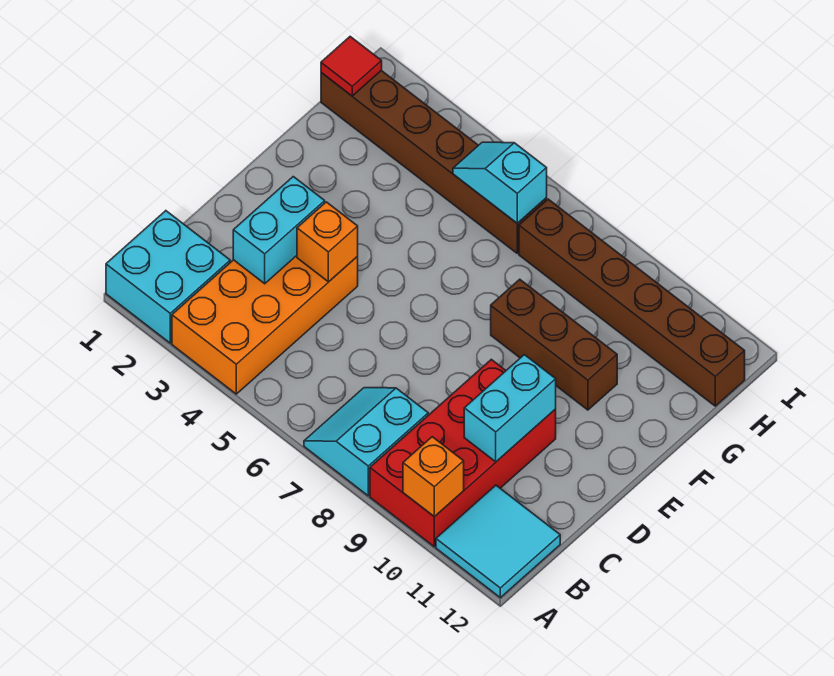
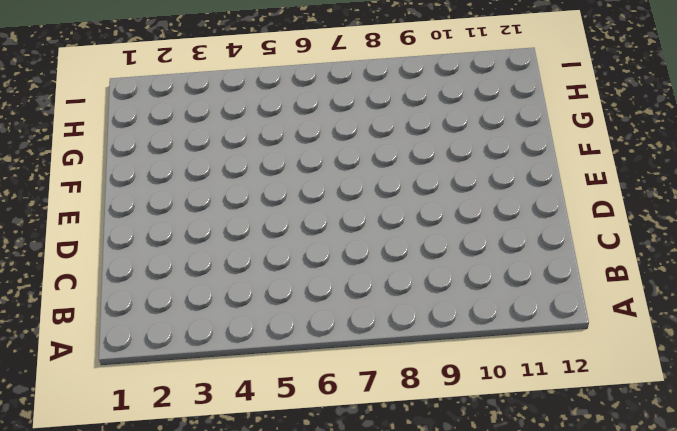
none -> cyan 2x2 brick [106,211,230,343]
none -> orange 2x4 brick [172,256,358,394]
none -> cyan 2x2 slope [304,388,428,496]

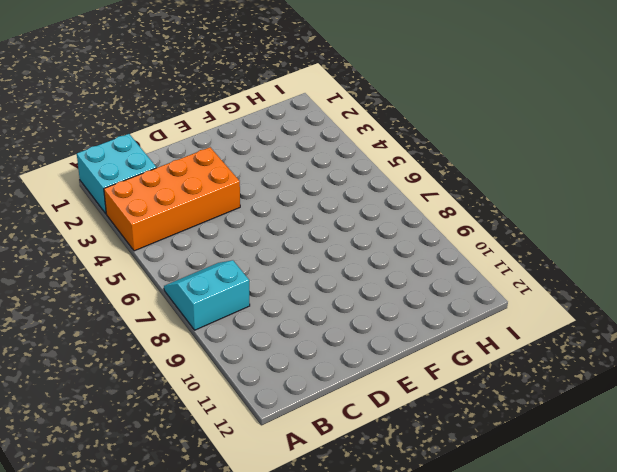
none -> red 2x4 brick [370,359,556,547]
none -> cyan 2x2 tile [436,485,560,598]
none -> brown 1x3 brick [491,279,617,410]

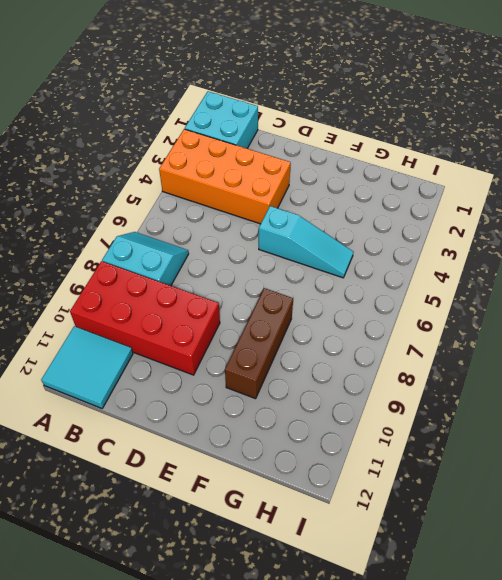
cyan 1x3 slope [259,206,353,278] -> none
none -> brown 1x6 brick [321,71,547,253]
none -> brown 1x6 brick [519,199,745,406]
none -> orange 1x1 brick [403,437,464,517]

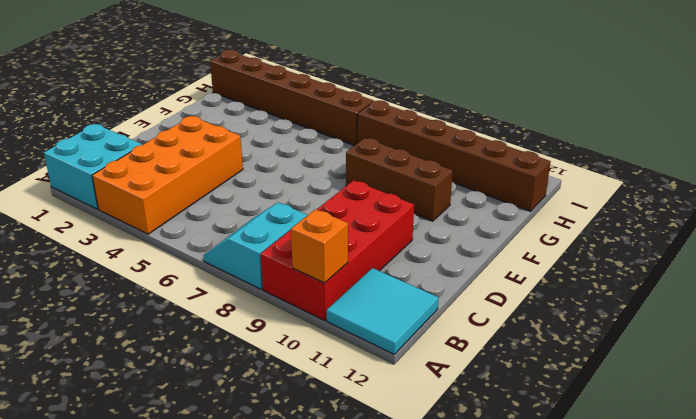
none -> cyan 1x2 brick [233,177,325,284]
none -> cyan 1x2 brick [464,355,556,462]
none -> orange 1x1 brick [297,202,358,282]

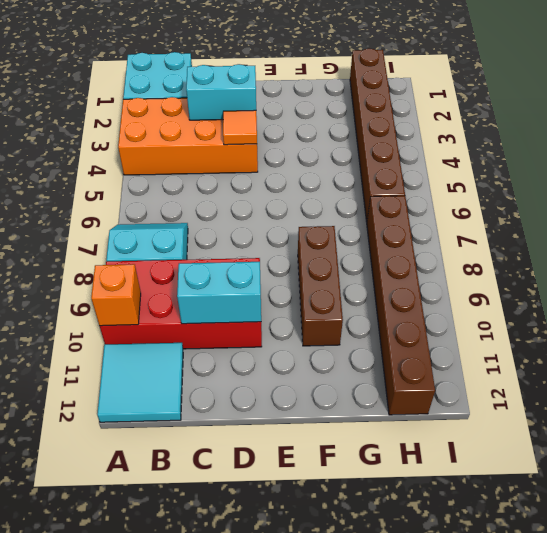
orange 1x1 tile [223,110,257,145] -> orange 1x1 brick [297,202,358,282]
none -> red 1x1 tile [321,37,382,96]
none -> cyan 1x2 slope [453,142,547,223]

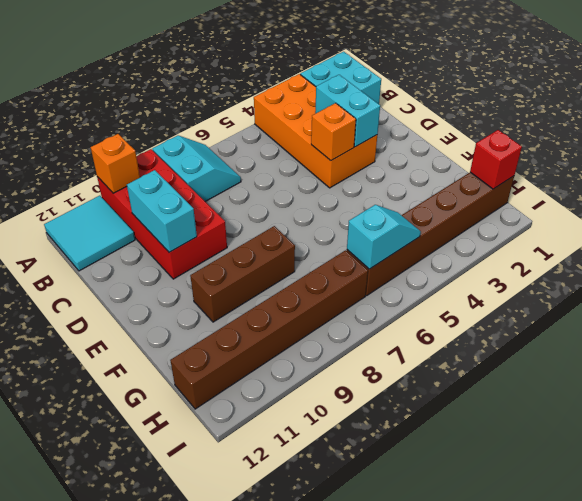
red 1x1 brick [470,130,522,189] -> red 1x1 tile [321,37,382,96]

